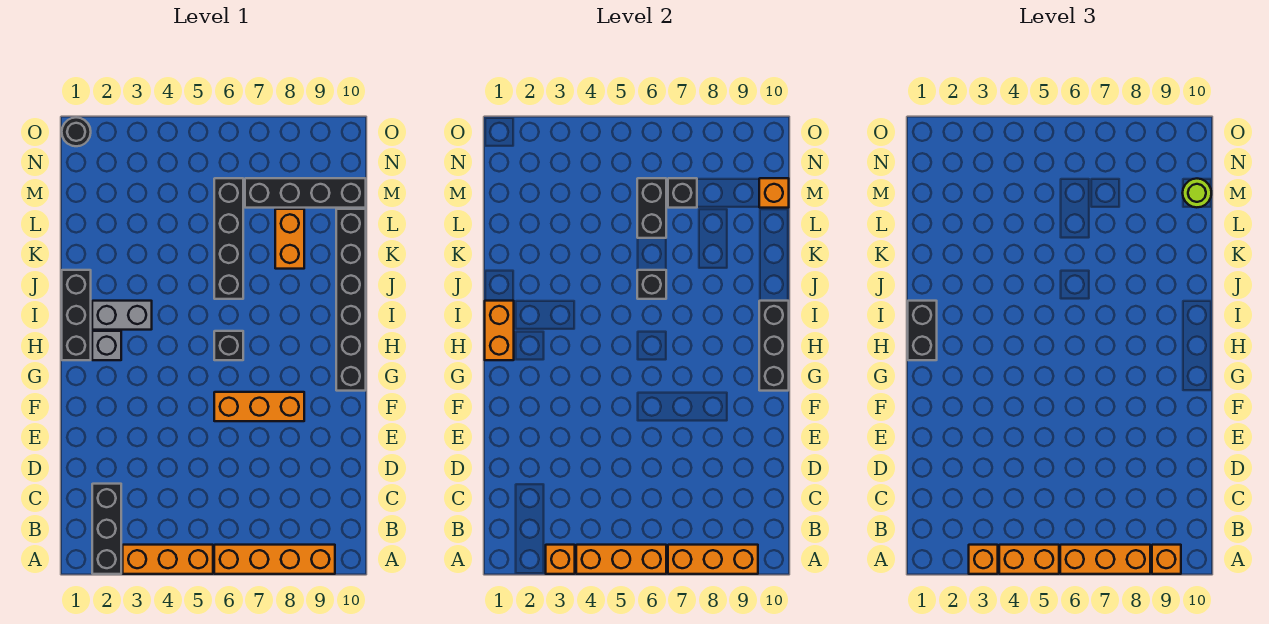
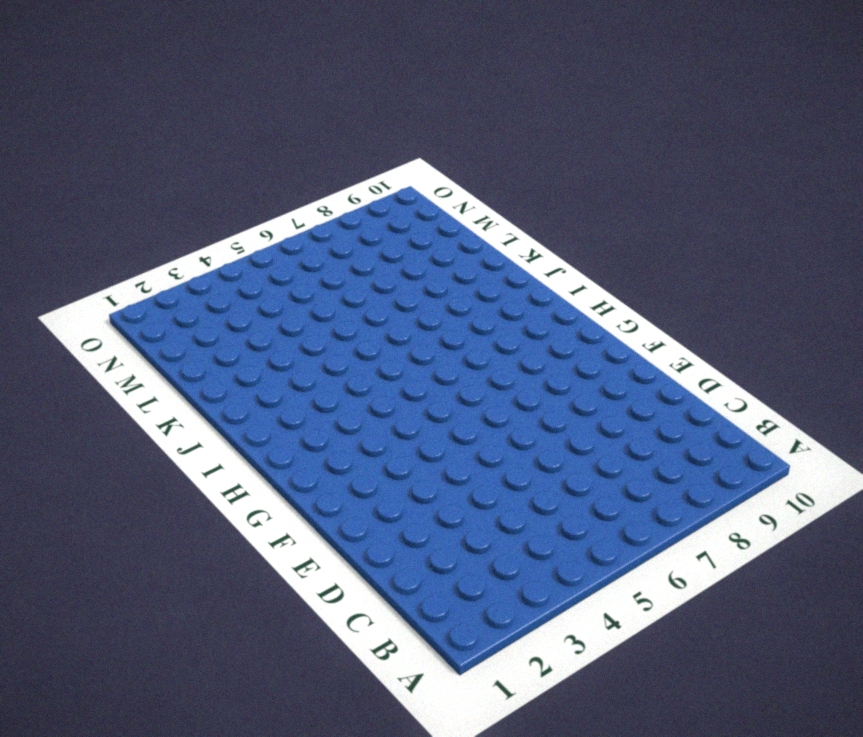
none -> black 1x3 brick [92,484,121,574]
none -> orange 1x3 brick [123,545,213,574]
none -> orange 1x4 brick [214,545,335,574]

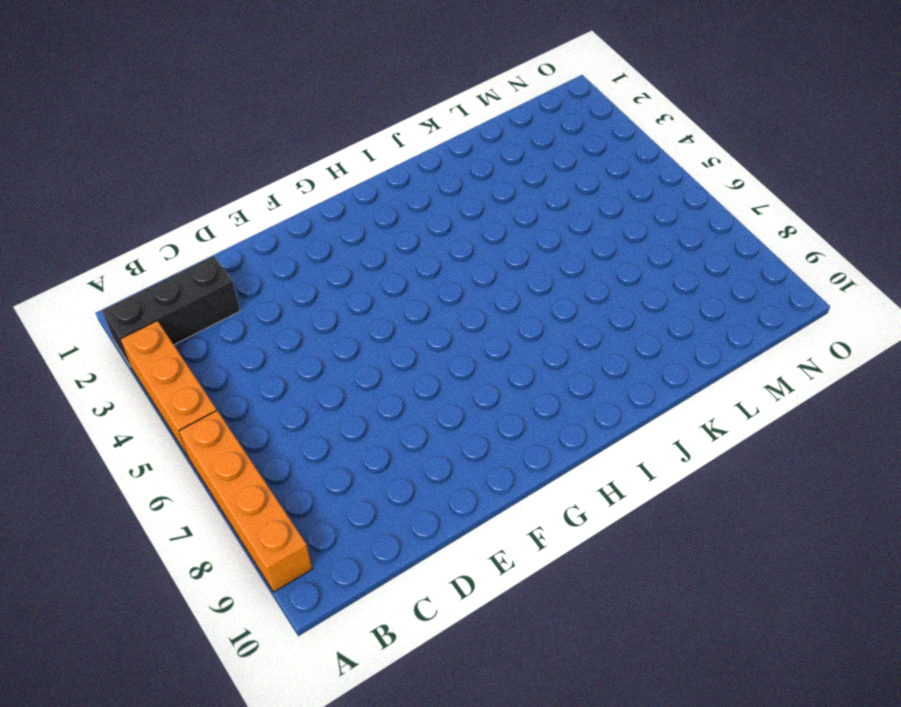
none -> orange 1x3 brick [214,392,304,421]
none -> black 1x6 brick [336,209,366,391]
none -> black 1x3 brick [62,270,91,360]

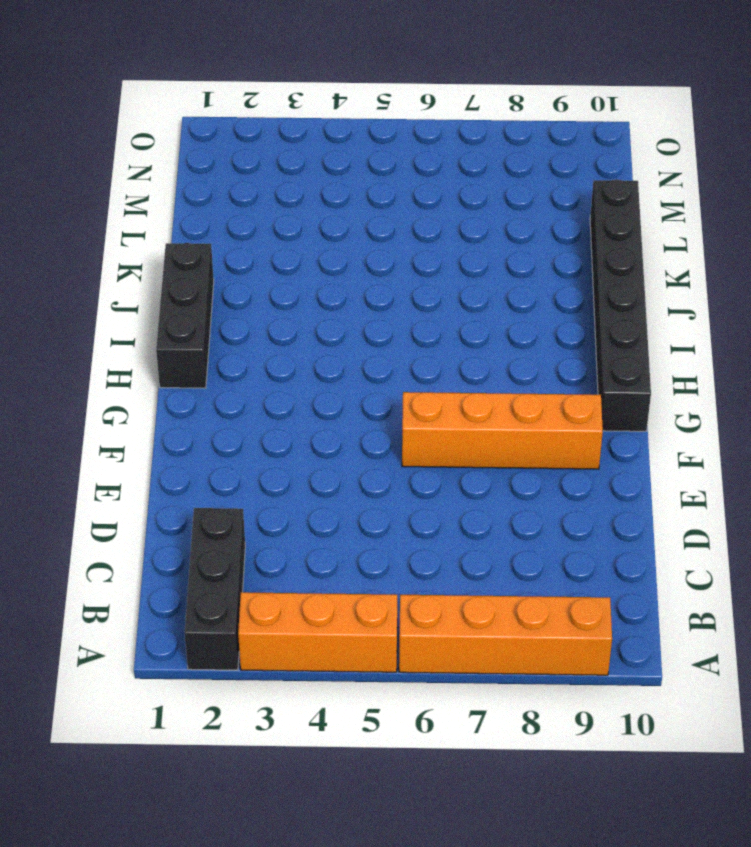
orange 1x4 brick [402,392,603,469] -> orange 1x3 brick [214,392,304,421]
none -> grey 1x1 brick [92,331,121,360]
none -> black 1x1 brick [214,331,243,360]
none -> grey 1x2 brick [92,301,152,330]

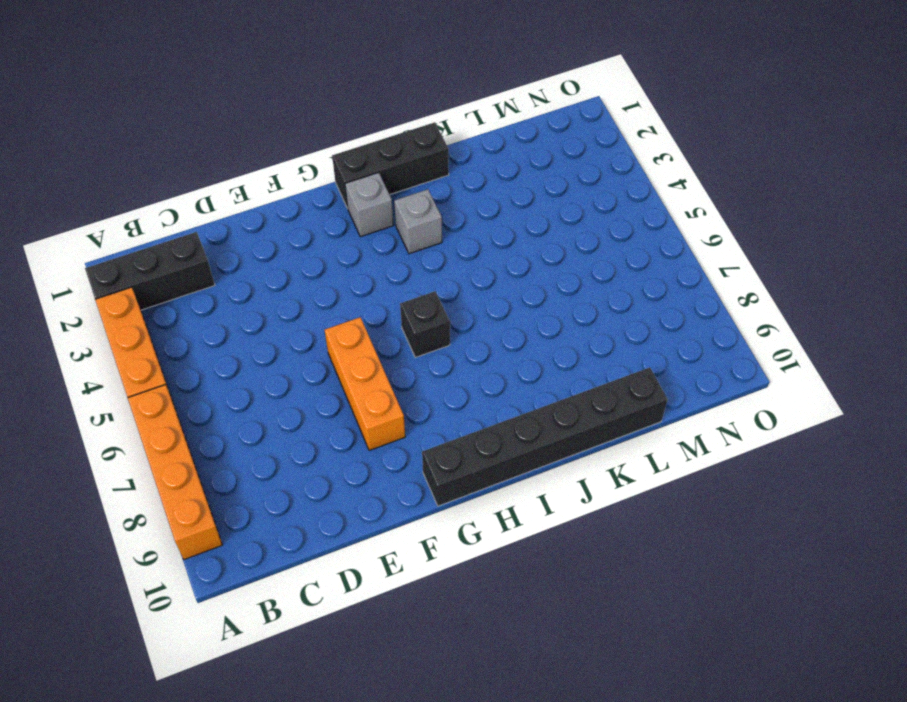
grey 1x1 brick [394,189,442,254] -> grey 1x2 brick [92,301,152,330]
none -> black 1x4 brick [214,178,243,299]
none -> orange 1x2 brick [275,209,304,269]
none -> black 1x4 brick [245,178,366,208]

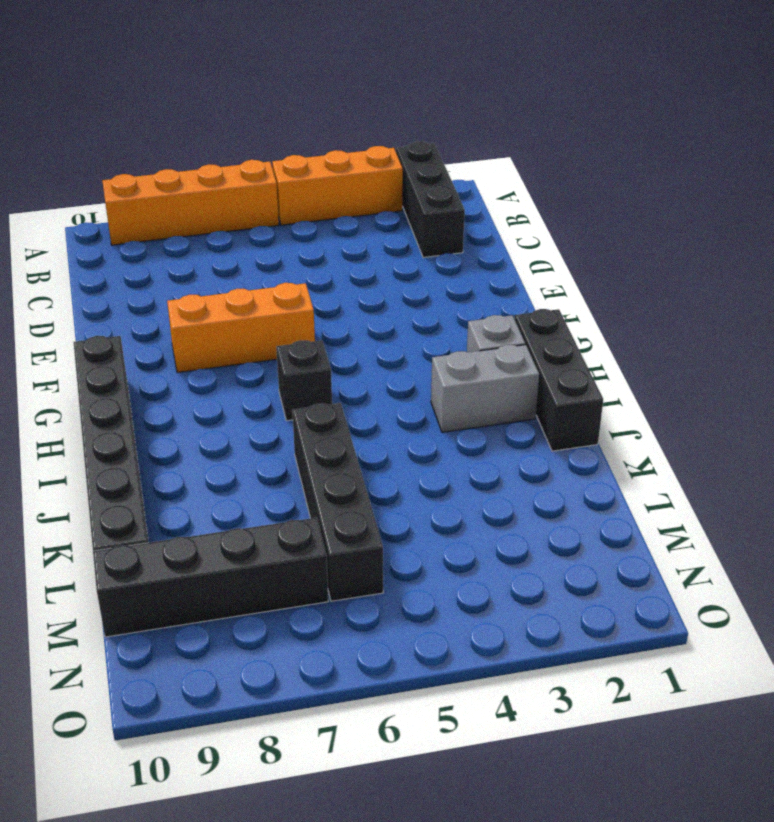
none -> orange 1x2 brick [275,209,304,269]
none -> black 1x1 round brick [62,117,91,146]
none -> orange 1x1 brick [546,545,575,574]

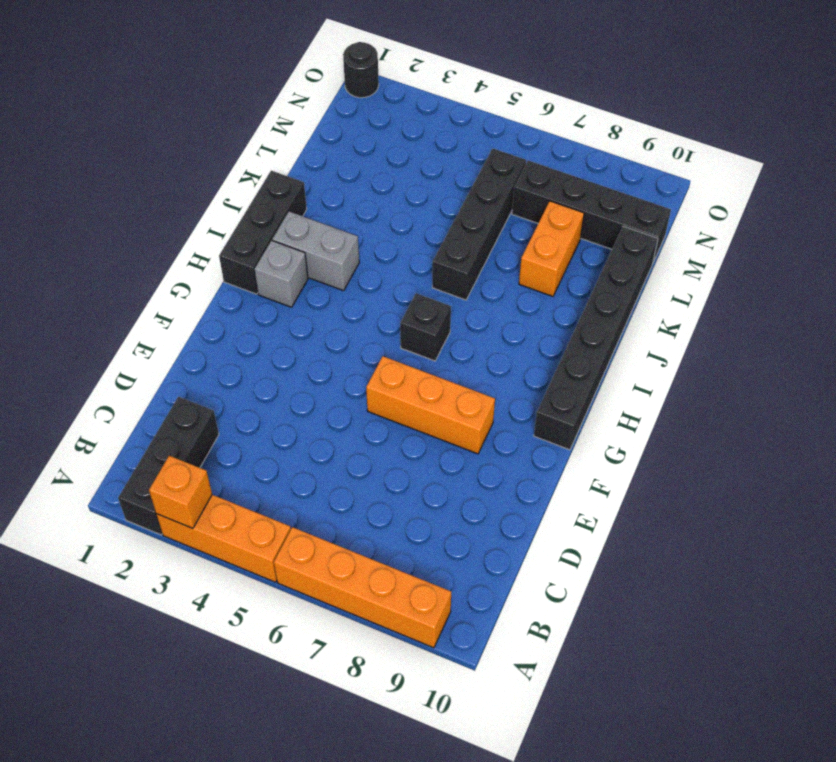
none -> orange 1x3 brick [576,545,666,574]
none -> orange 1x3 brick [668,545,758,574]
none -> black 1x3 brick [759,301,789,391]

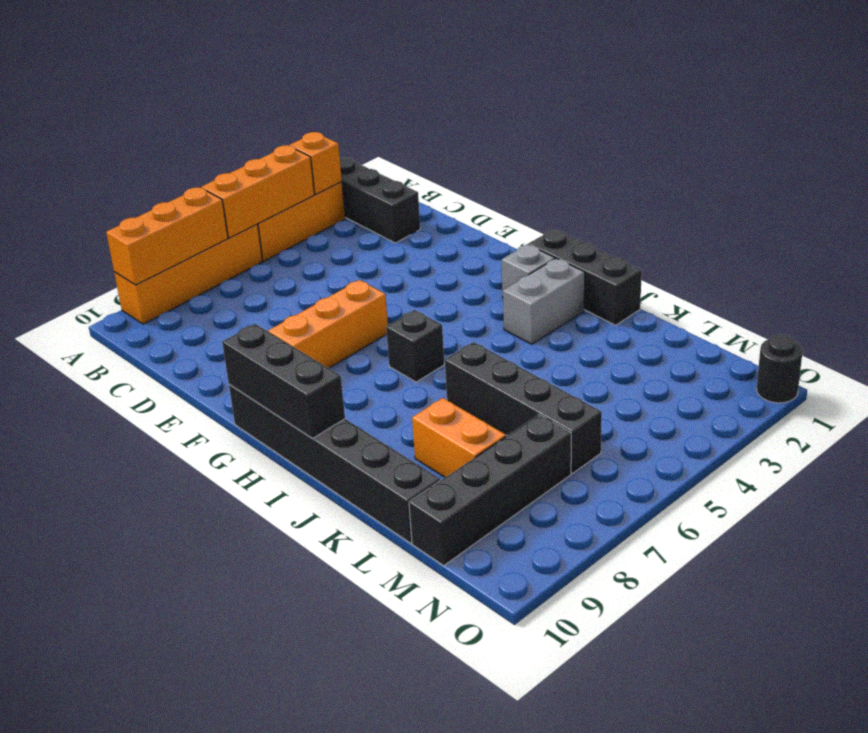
none -> orange 1x2 brick [485,301,514,360]
none -> black 1x1 brick [637,270,666,299]
none -> black 1x2 brick [637,178,666,238]

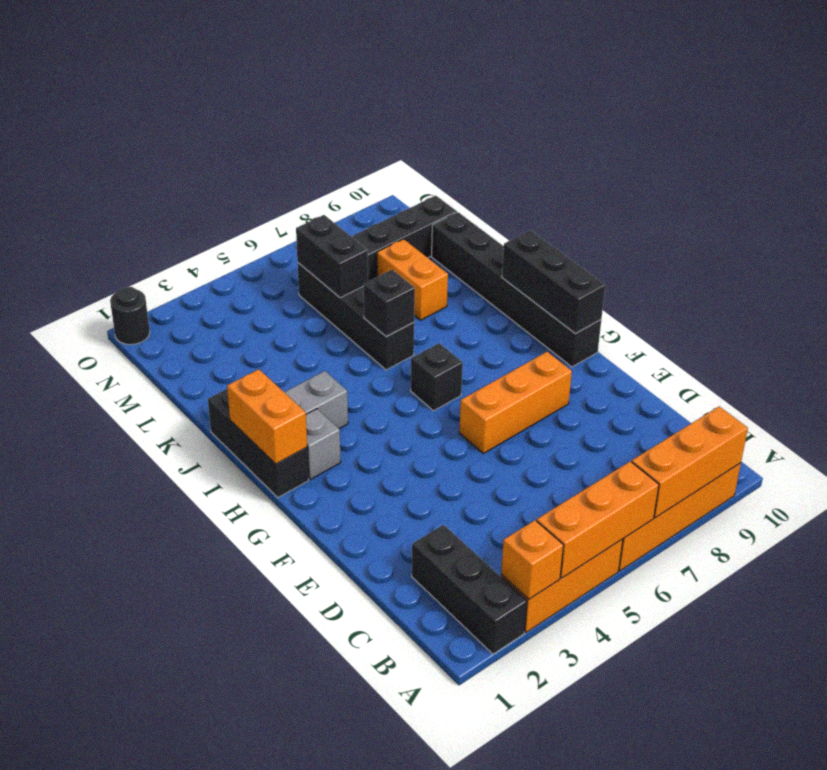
none -> black 1x1 brick [668,178,697,208]
none -> orange 1x1 brick [759,178,789,208]
none -> orange 1x1 brick [969,545,998,574]

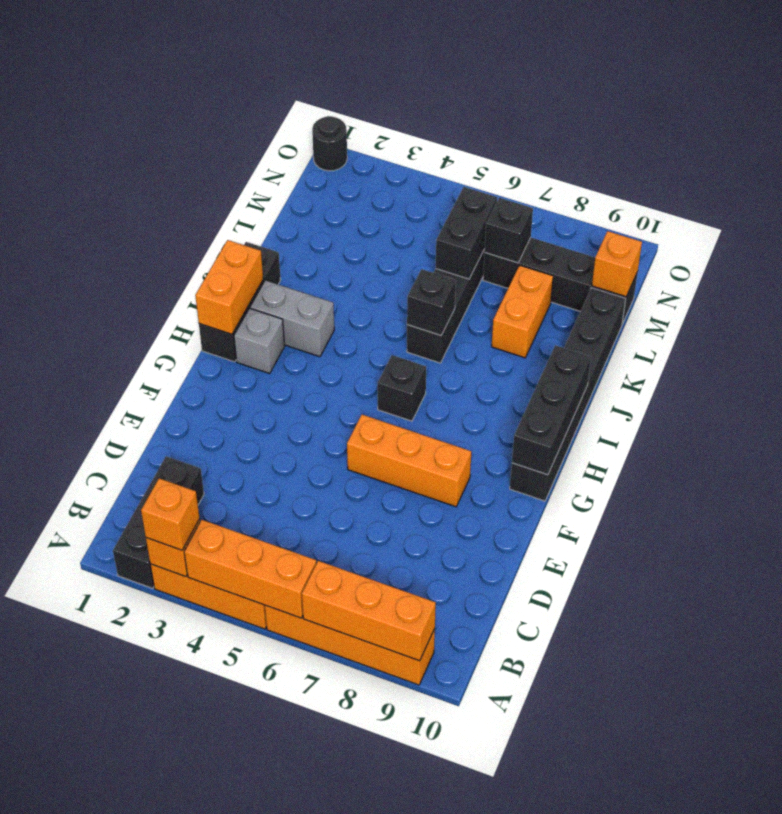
none -> orange 1x2 brick [999,545,1059,574]
none -> orange 1x3 brick [1060,545,1150,574]
none -> orange 1x1 brick [1152,545,1181,574]

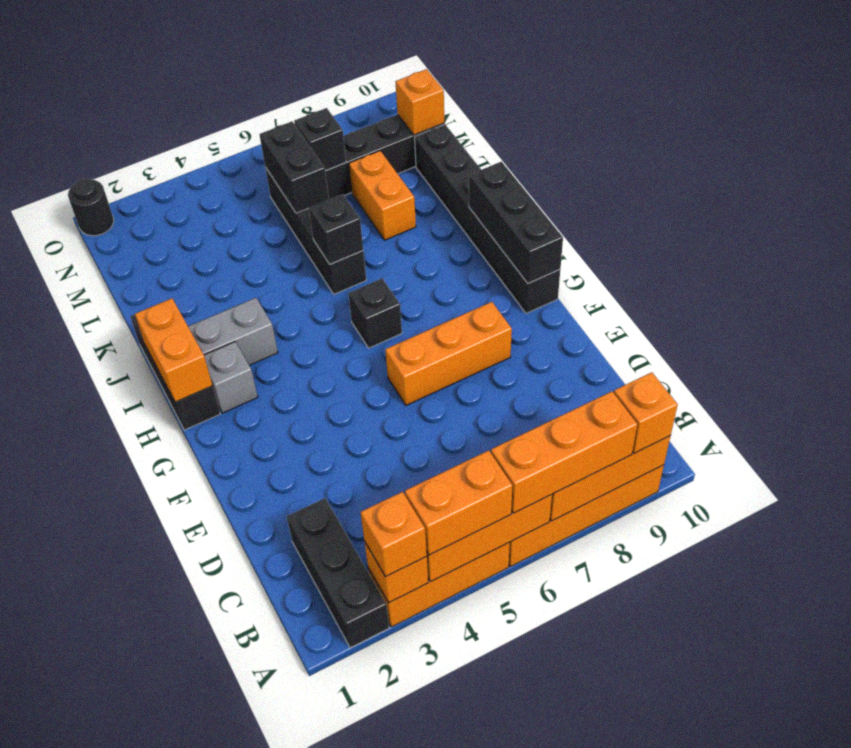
none -> black 1x2 brick [908,301,937,360]
none -> lime 1x1 round brick [1183,179,1211,207]

